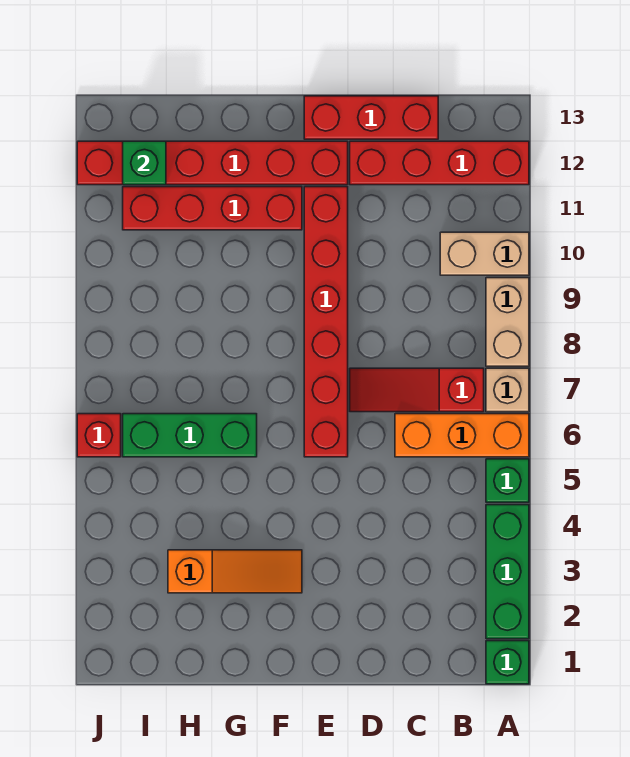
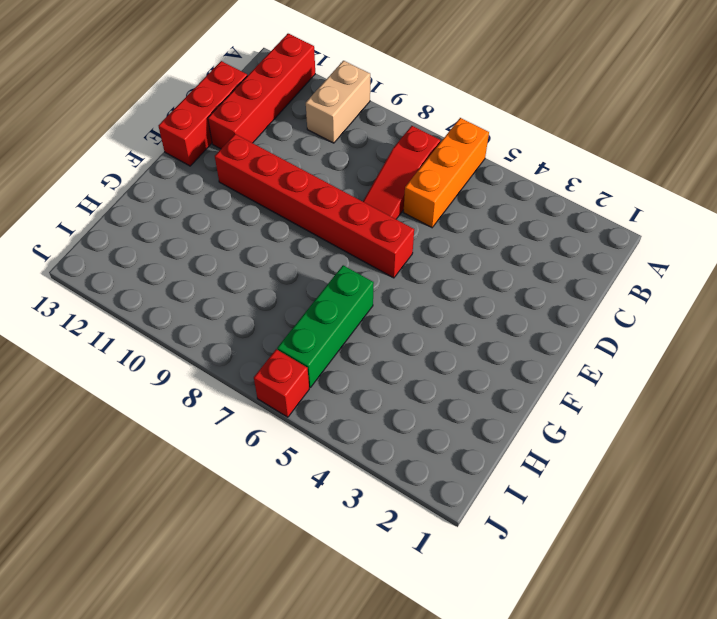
none -> green 1x1 brick [486,641,529,684]
none -> green 1x3 brick [486,505,529,639]
none -> green 1x1 brick [486,459,529,502]

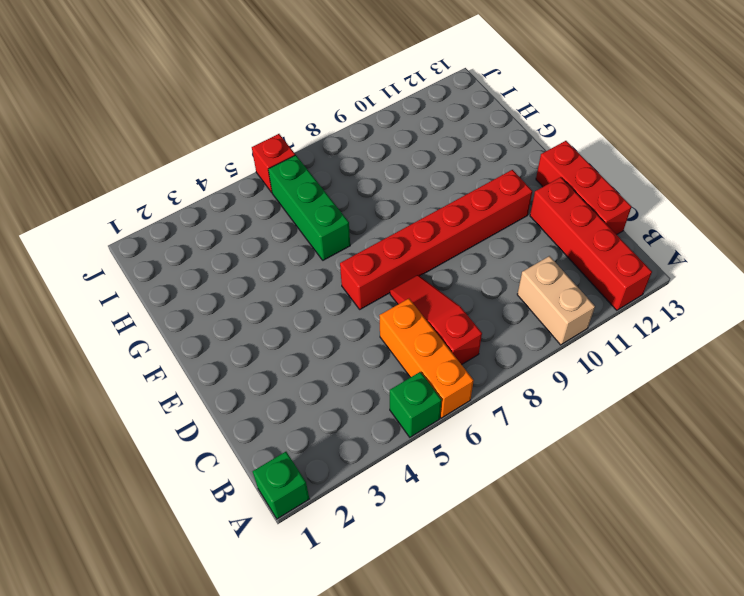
none -> green 1x3 brick [486,505,529,639]
none -> tan 1x1 brick [486,368,529,412]
none -> tan 1x2 brick [486,278,529,366]

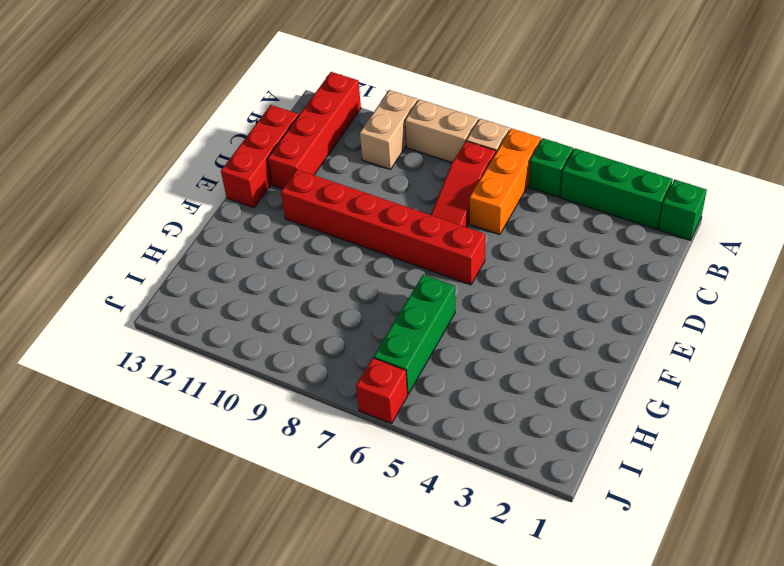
none -> red 1x6 brick [77,141,348,185]
none -> orange 1x3 slope [168,550,302,593]
none -> red 1x4 brick [123,187,302,230]

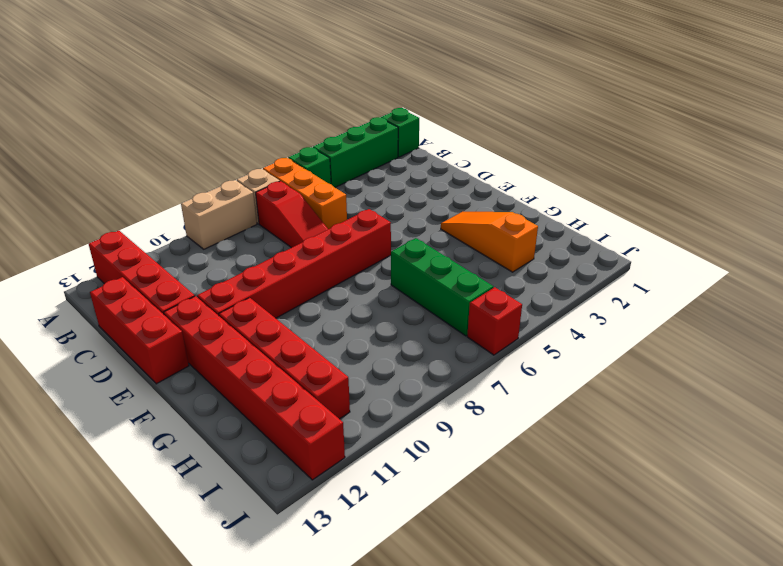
none -> tan 1x2 brick [440,232,529,275]
none -> green 1x1 brick [123,141,166,185]

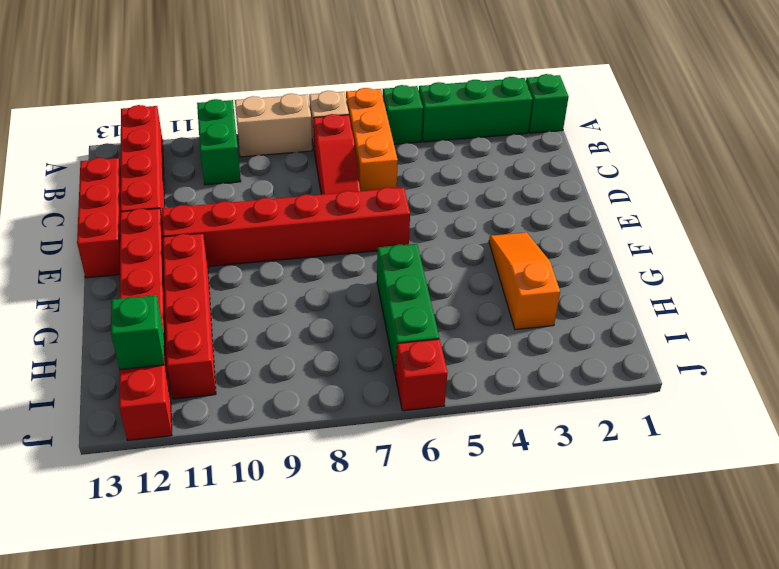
green 1x2 brick [197,99,241,185] -> tan 1x2 brick [440,232,529,275]

